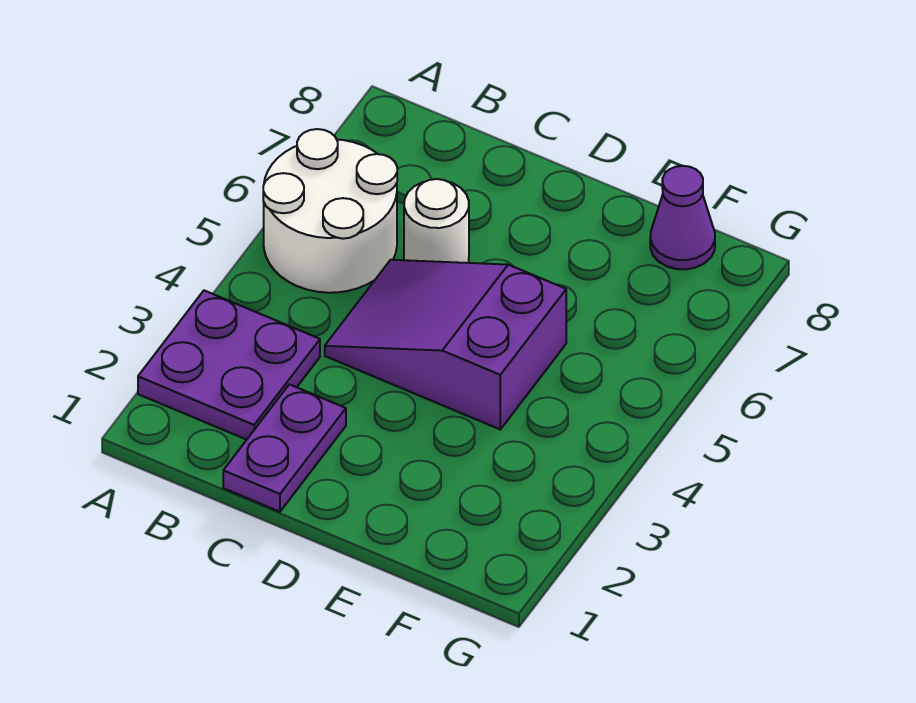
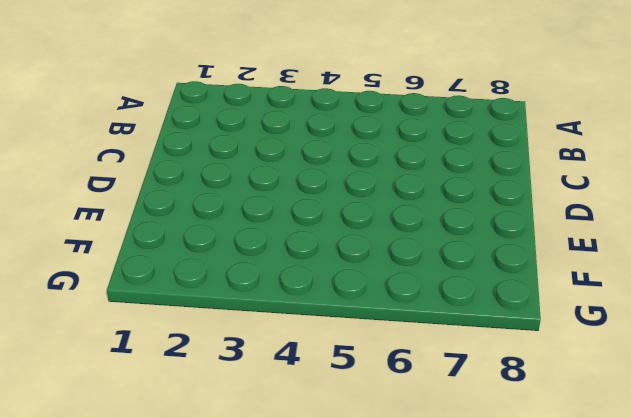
none -> purple 2x2 plate [138,291,320,440]
none -> white 2x2 round brick [263,129,397,293]

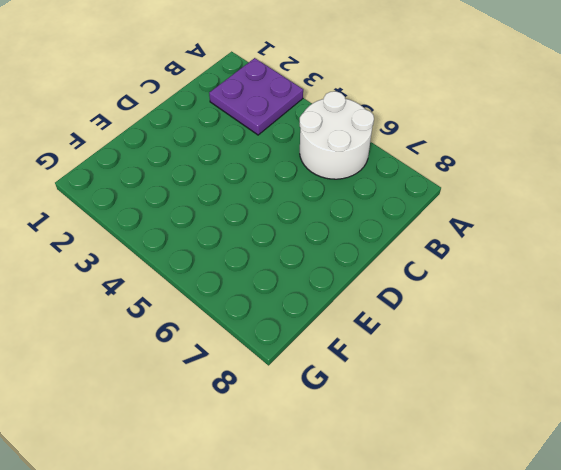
none -> purple 1x2 plate [223,384,346,512]
none -> purple 2x3 slope [325,260,566,429]

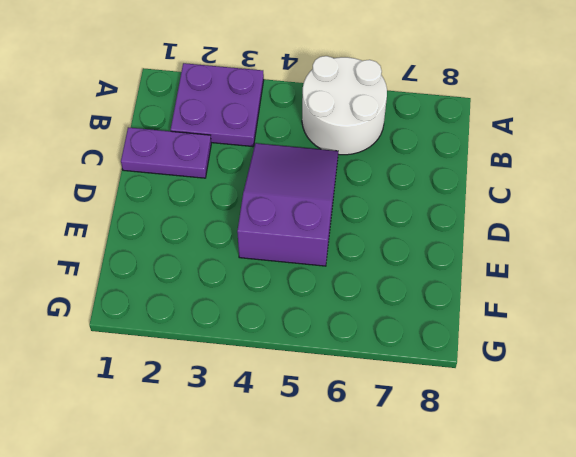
none -> white 1x1 round brick [404,179,469,263]
none -> purple 1x1 cone [650,166,715,269]

